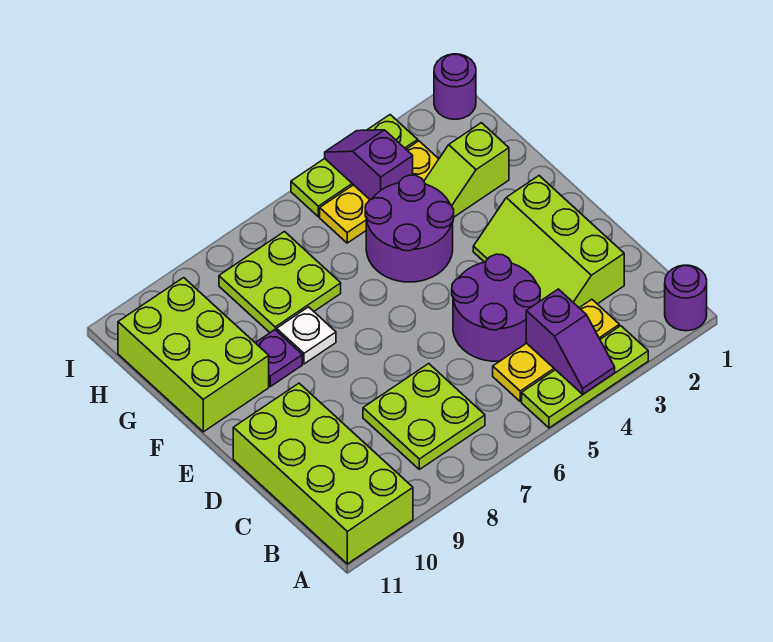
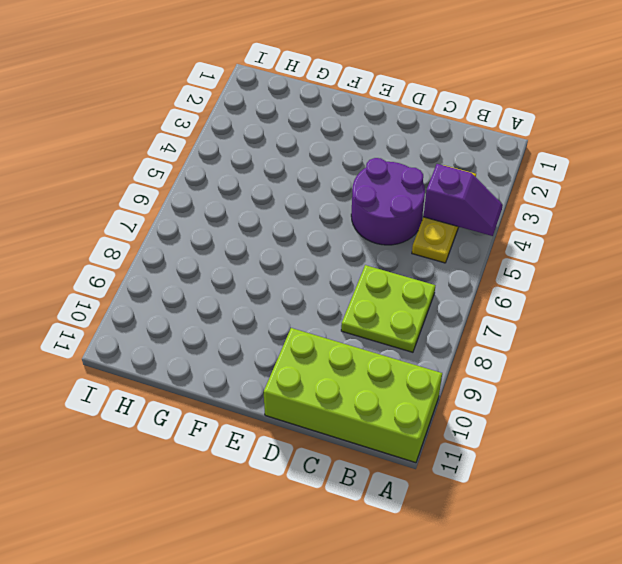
none -> purple 1x1 round brick [665,265,707,331]
none -> lime 1x3 plate [522,326,648,428]
none -> lime 2x3 slope [473,176,624,308]

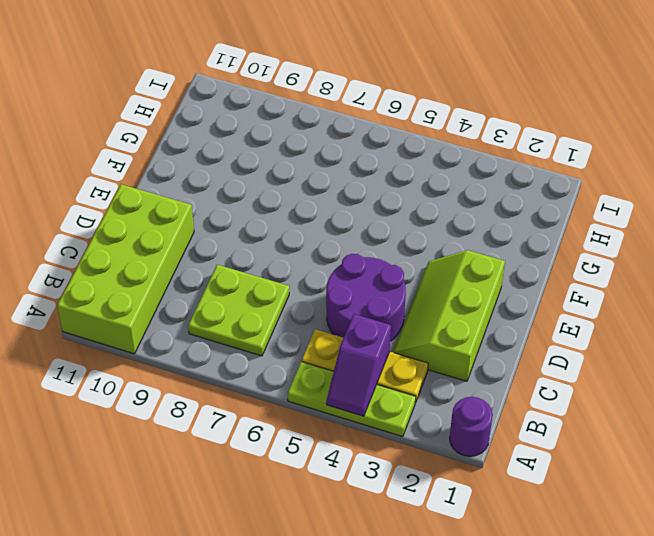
none -> purple 2x2 round brick [365,175,454,282]
none -> white 1x1 plate [277,307,336,364]
none -> purple 1x1 plate [256,330,302,387]

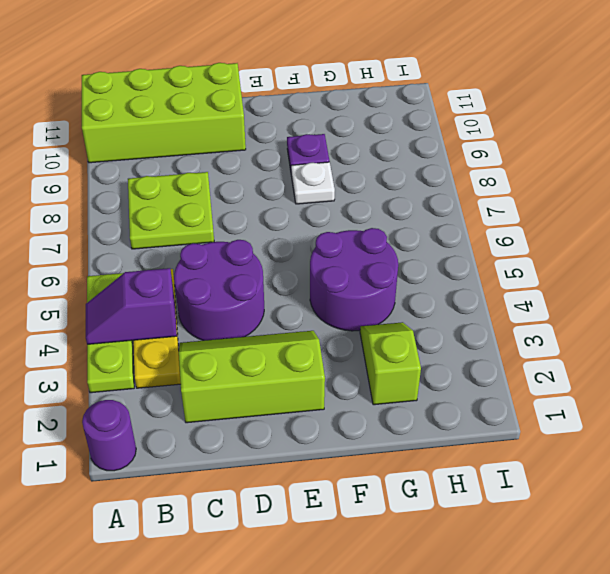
none -> lime 2x3 brick [118,278,269,432]
none -> lime 2x2 plate [219,232,341,333]
none -> yellow 1x3 plate [320,141,439,243]

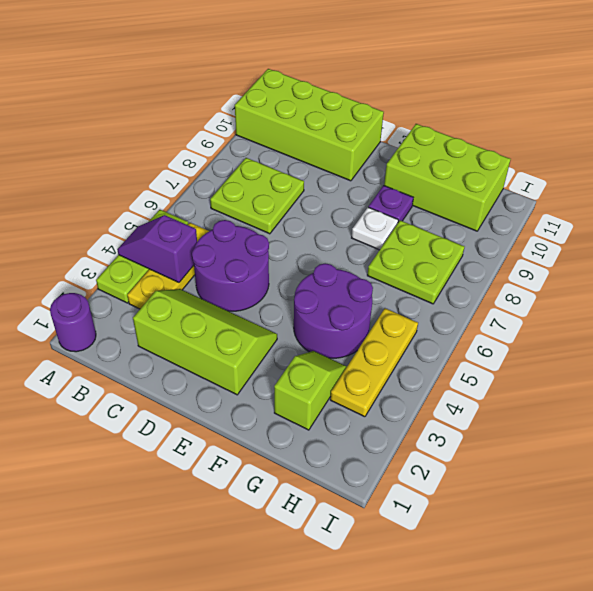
none -> purple 1x1 round brick [434,54,476,119]
none -> lime 1x3 plate [291,115,418,217]
none -> purple 1x2 slope [325,130,413,200]

